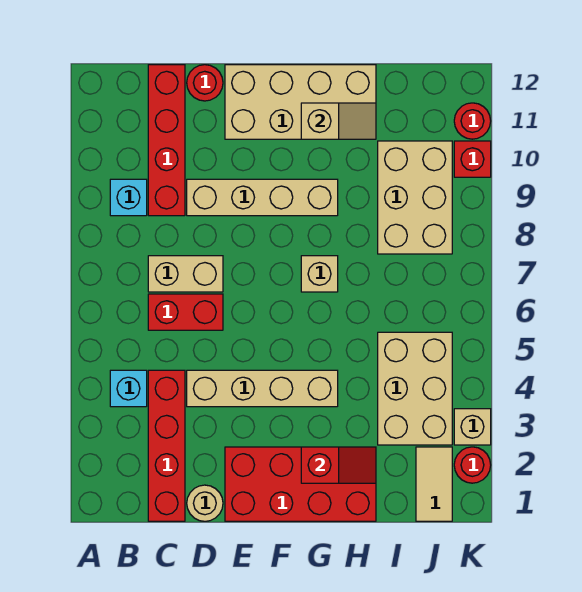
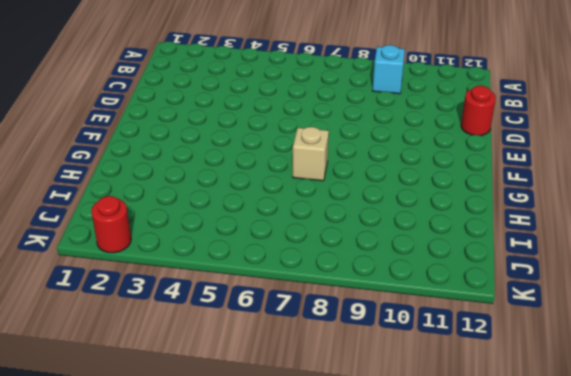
none -> cyan 1x1 brick [110,370,147,407]
none -> red 1x4 brick [148,370,185,521]
none -> red 1x2 brick [148,294,223,330]

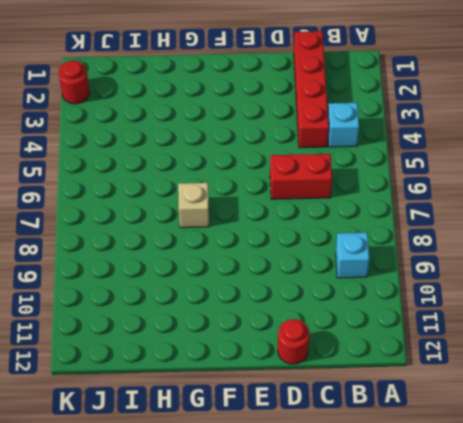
none -> tan 1x2 brick [148,256,223,292]
none -> red 1x4 brick [148,65,185,216]
none -> tan 1x1 round brick [187,485,223,521]

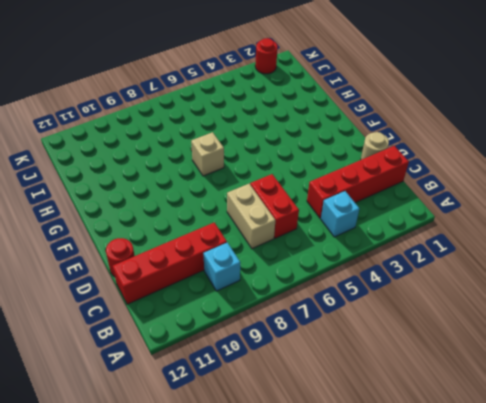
none -> tan 1x4 brick [187,370,338,407]
none -> tan 1x4 brick [187,179,338,216]
none -> red 2x4 brick [225,447,376,521]

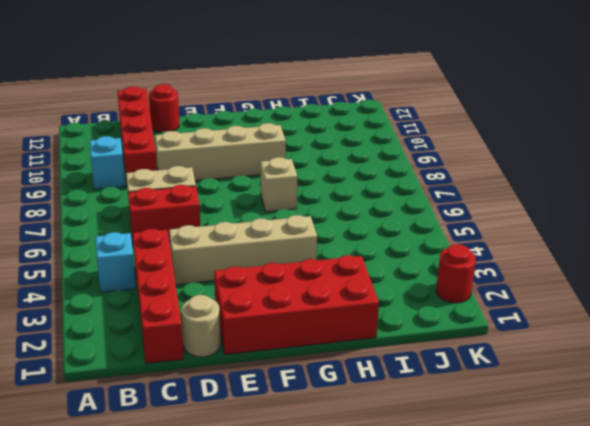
none -> tan 2x4 brick [225,65,376,139]
none -> tan 2x3 brick [378,332,452,445]
none -> tan 2x3 brick [378,141,452,254]

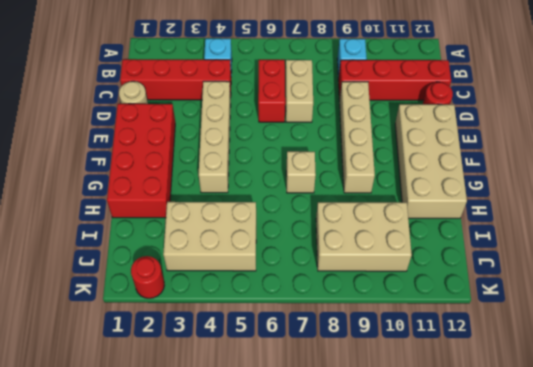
none -> tan 1x2 tile [416,447,452,521]
none -> tan 1x1 brick [454,409,491,445]
none -> red 1x1 brick [454,141,491,177]

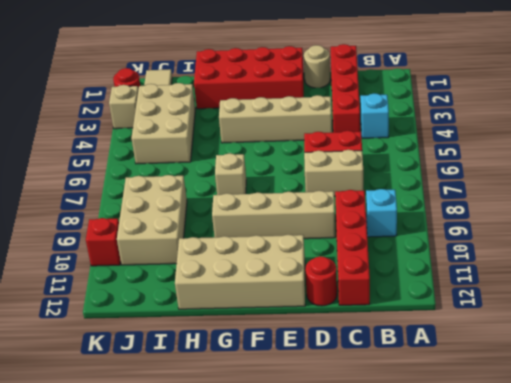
none -> red 1x1 round brick [454,103,491,139]
none -> red 1x2 slope [301,447,376,483]
none -> tan 1x2 slope [301,103,376,139]

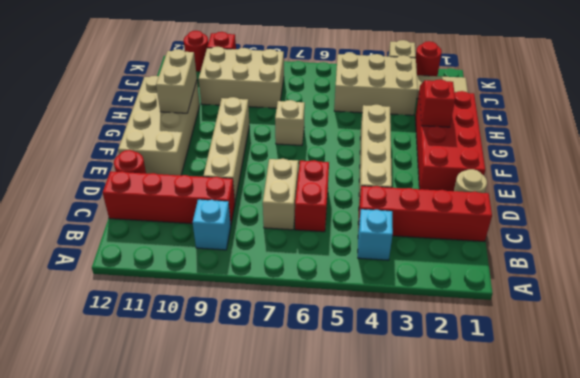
tan 1x2 brick [156,49,197,113] -> tan 1x2 slope [301,103,376,139]

